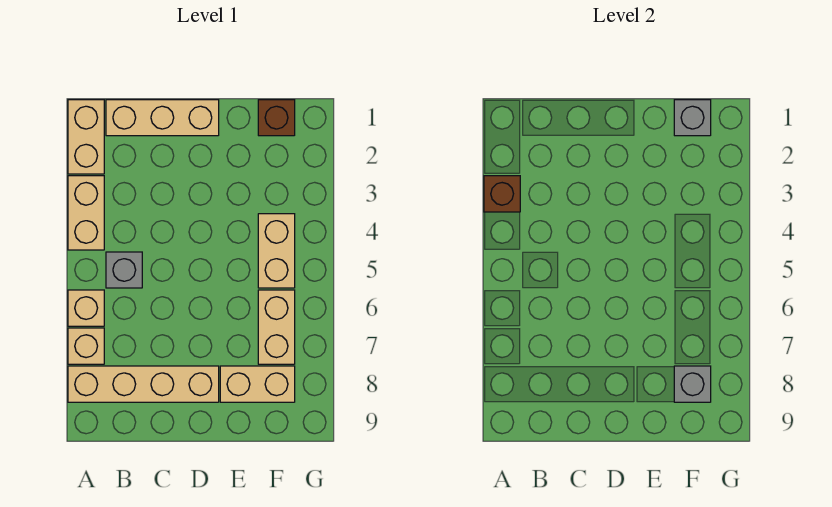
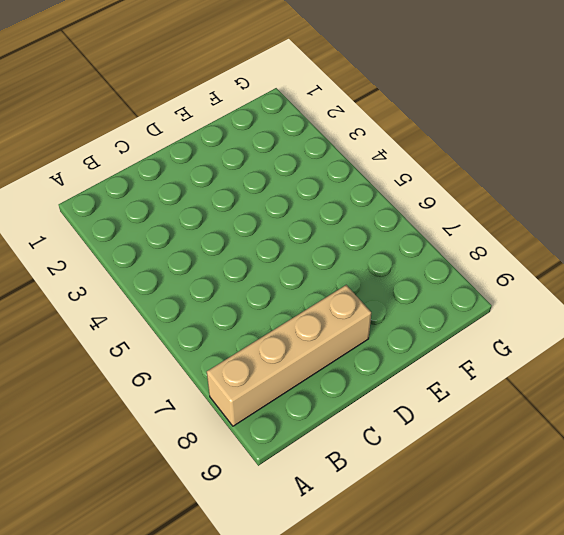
none -> tan 1x2 brick [68,100,104,174]
none -> tan 1x2 brick [68,176,104,250]
none -> tan 1x1 brick [68,290,104,326]

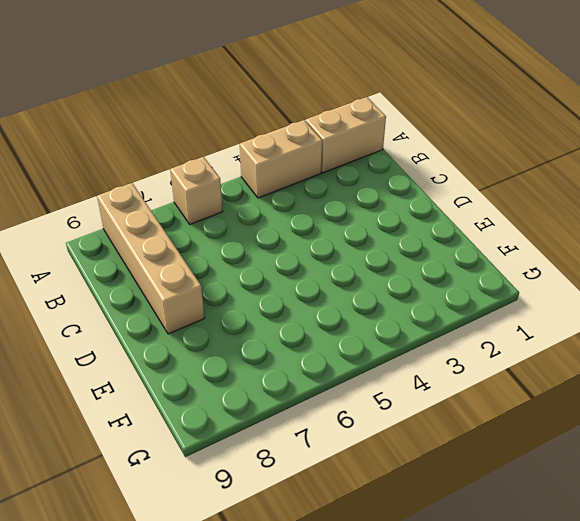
none -> tan 1x1 brick [68,328,104,364]
none -> tan 1x3 brick [106,100,219,136]
none -> grey 1x1 brick [106,252,142,288]

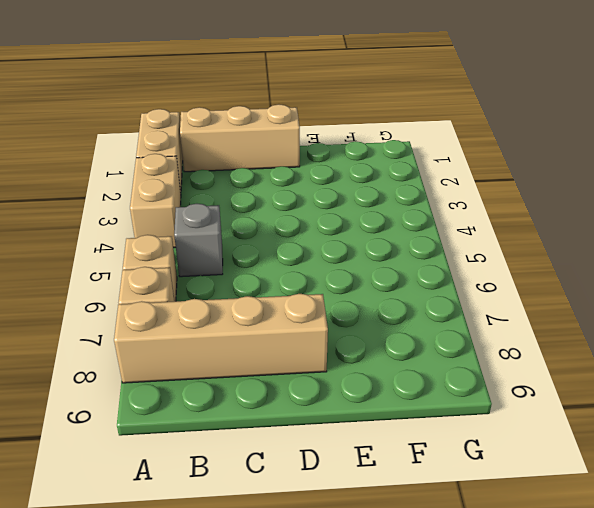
none -> tan 1x2 brick [220,366,295,402]
none -> brown 1x1 brick [258,100,295,136]
none -> tan 1x2 brick [258,214,295,288]

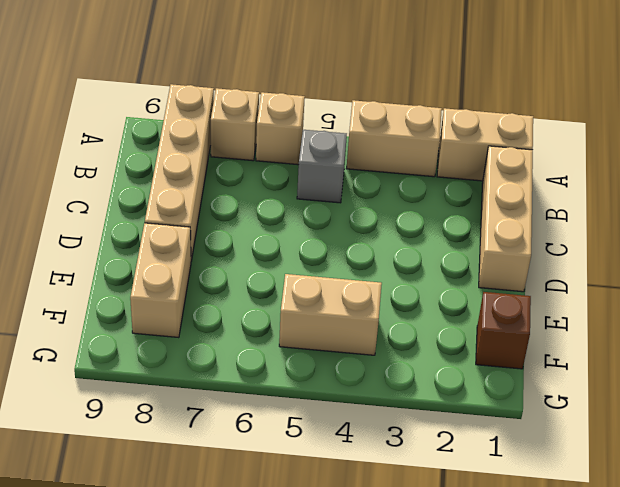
none -> tan 1x2 brick [258,290,295,364]
none -> brown 1x1 brick [484,176,520,212]
none -> grey 1x1 brick [674,100,711,136]

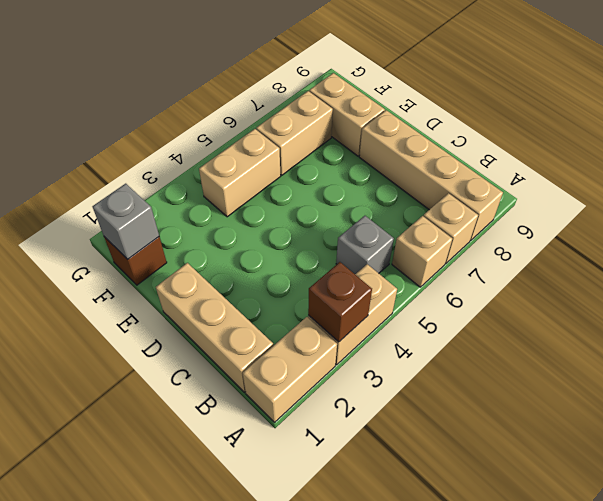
none -> grey 1x1 brick [674,366,711,402]

